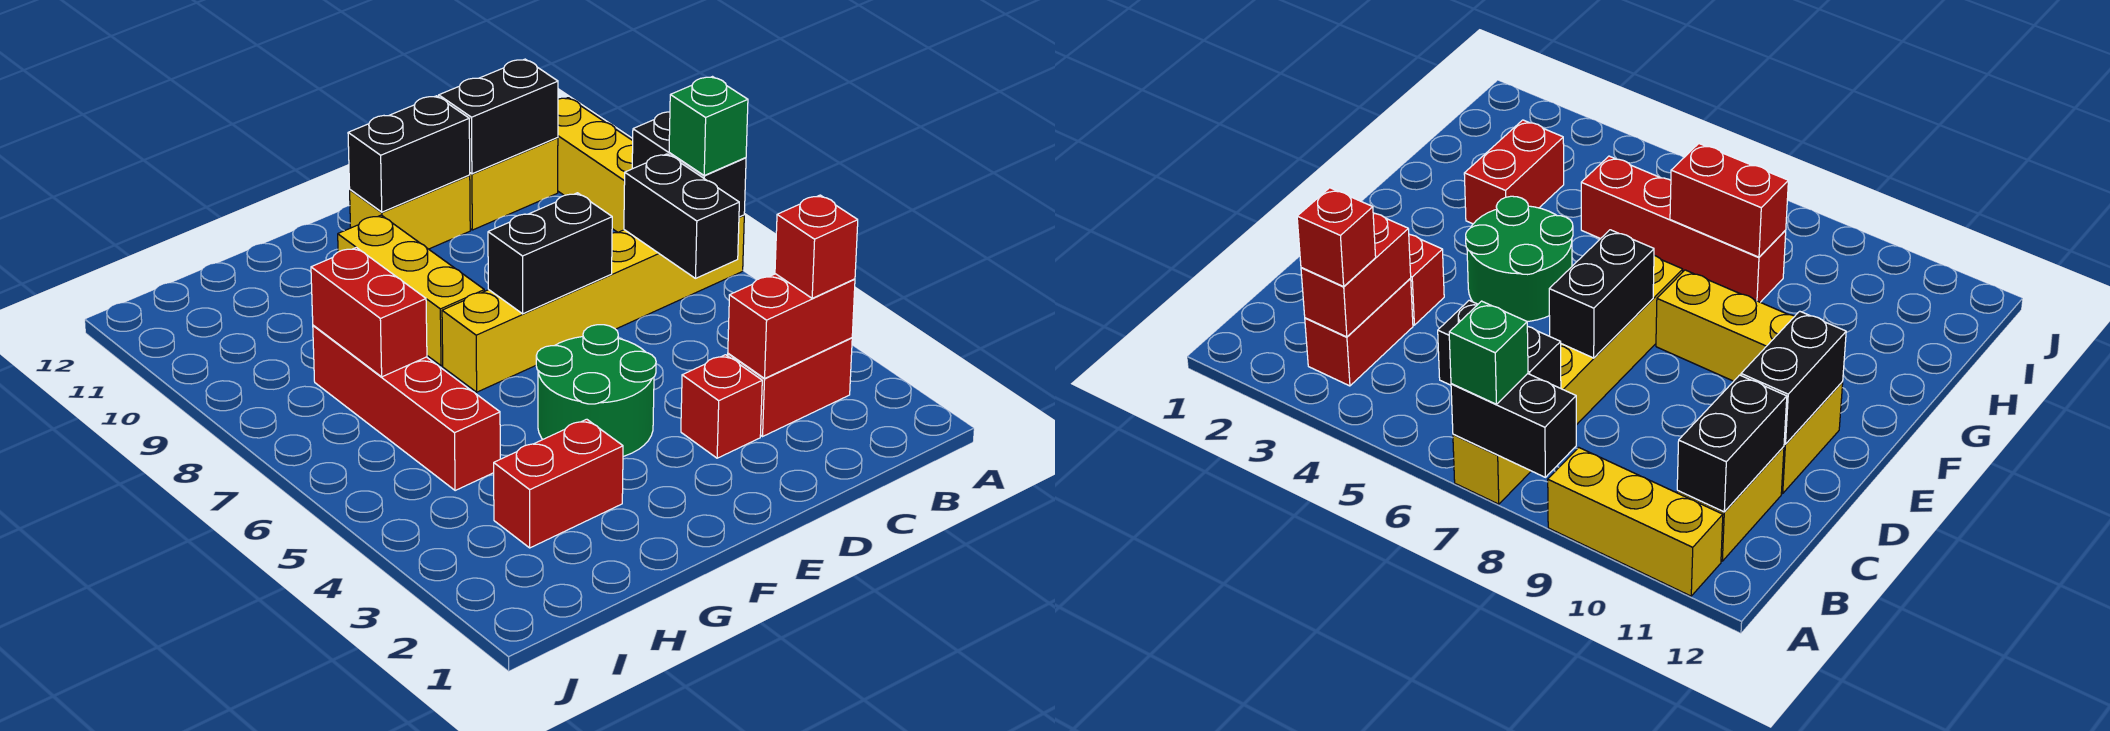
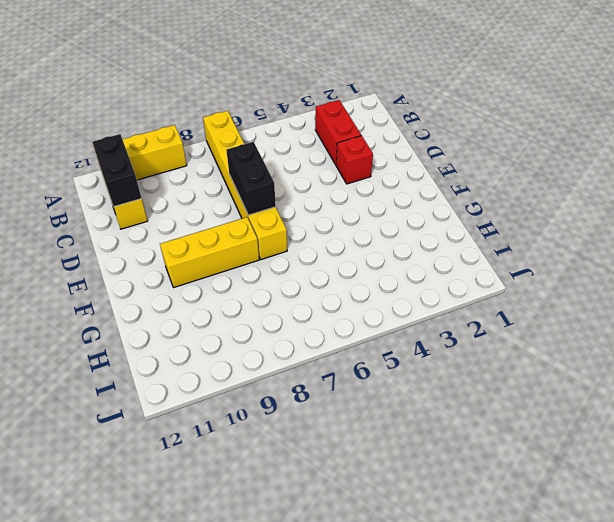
none -> yellow 1x2 brick [350,175,470,249]
none -> green 2x2 round brick [536,325,656,456]
none -> red 1x2 brick [494,419,623,548]

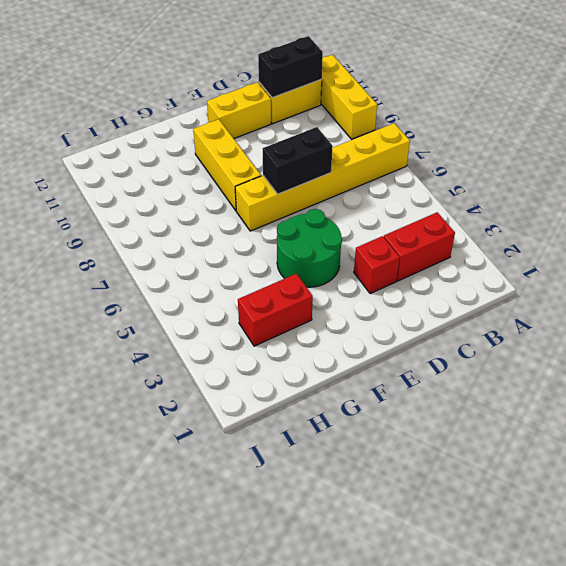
none -> red 1x4 brick [313,325,500,491]
none -> black 1x2 brick [632,112,746,217]
none -> red 1x2 brick [728,274,855,378]

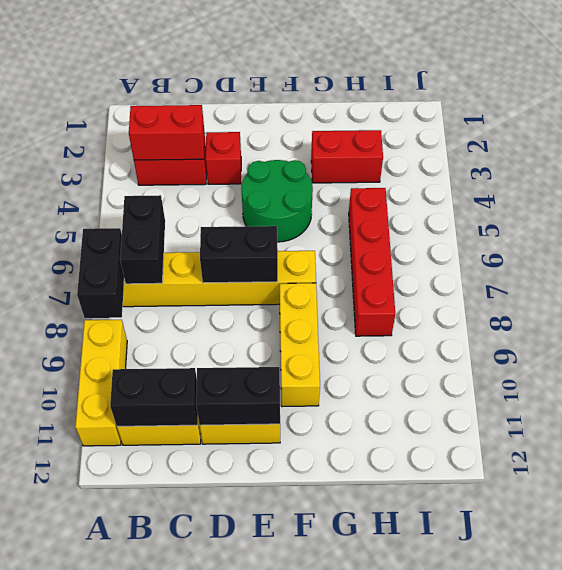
none -> red 1x2 brick [311,247,427,377]
none -> green 1x1 brick [669,77,748,175]
none -> red 1x1 brick [775,195,858,298]

